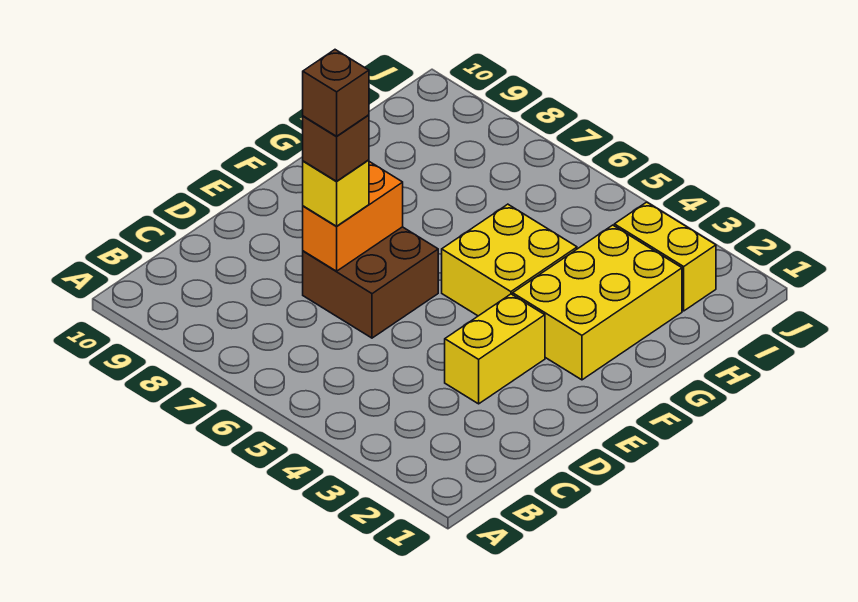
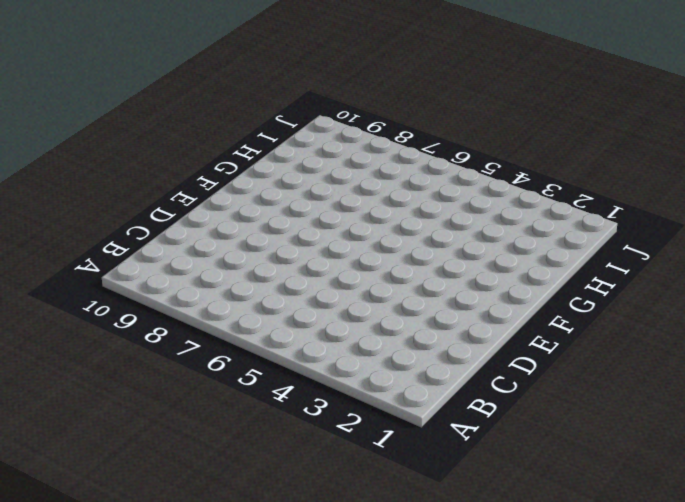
none -> yellow 1x2 brick [445,294,545,404]
none -> brown 2x2 brick [303,227,438,338]

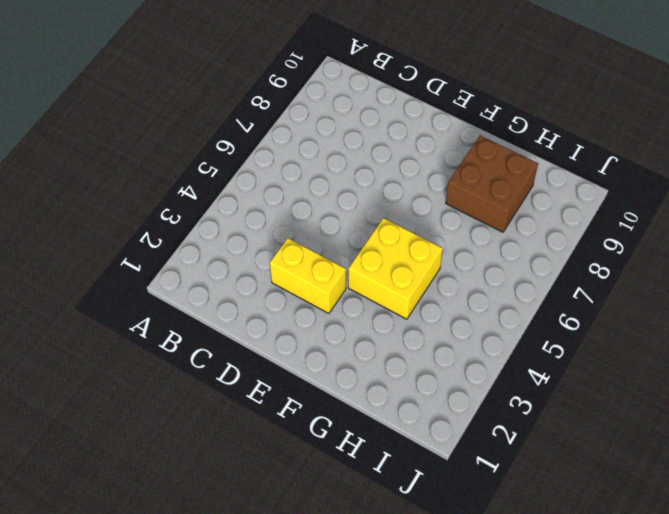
brown 2x2 brick [446,136,538,232] -> brown 2x2 brick moved to [303,227,438,338]
none -> yellow 2x3 brick [513,225,682,380]
none -> yellow 1x2 brick [614,202,716,311]

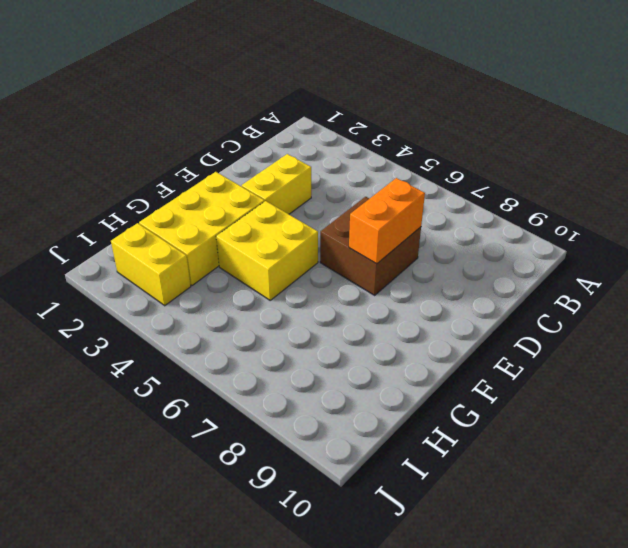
none -> yellow 1x1 brick [303,160,369,226]
none -> brown 1x1 brick [303,115,369,181]

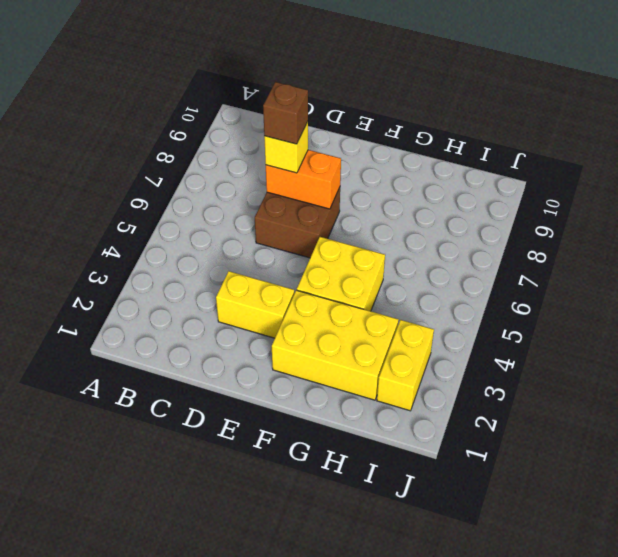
none -> brown 1x1 brick [303,50,369,137]

